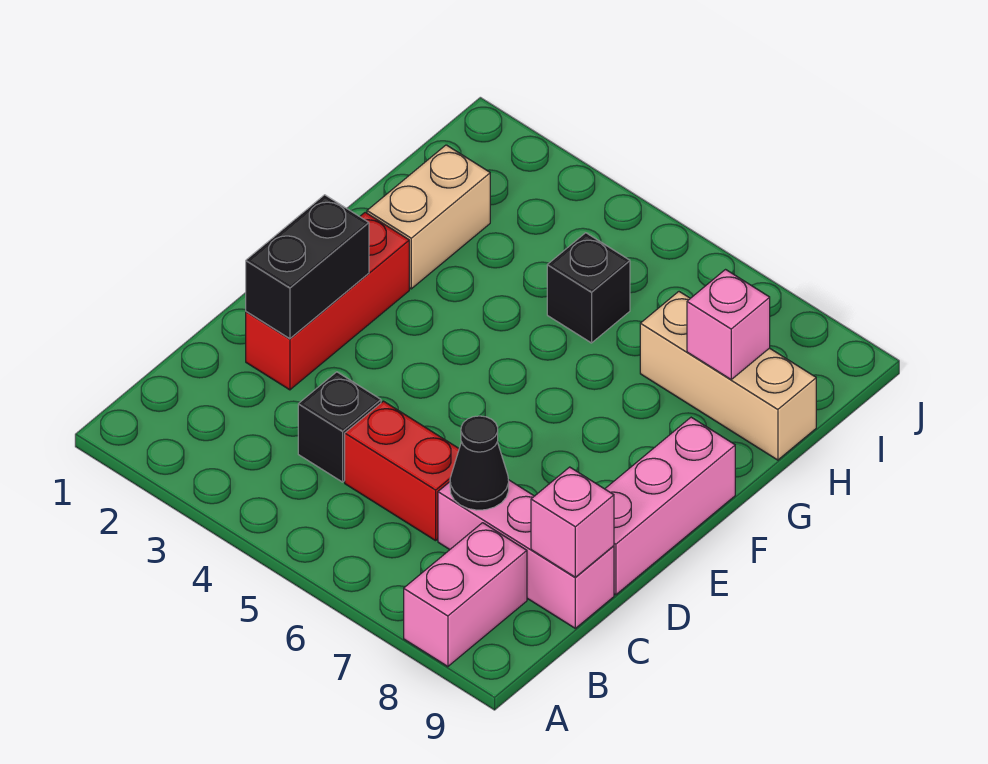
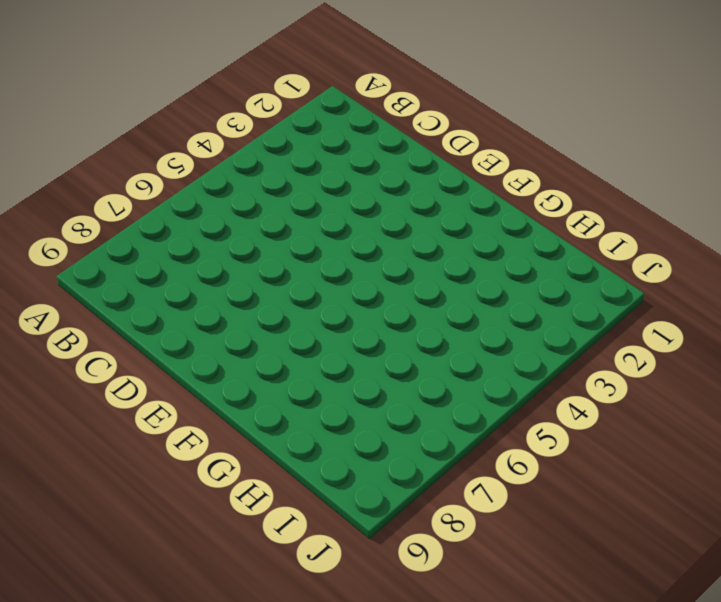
none -> pink 1x2 brick [404,523,527,667]
none -> black 1x1 brick [298,372,381,482]
none -> red 1x2 brick [345,401,459,541]

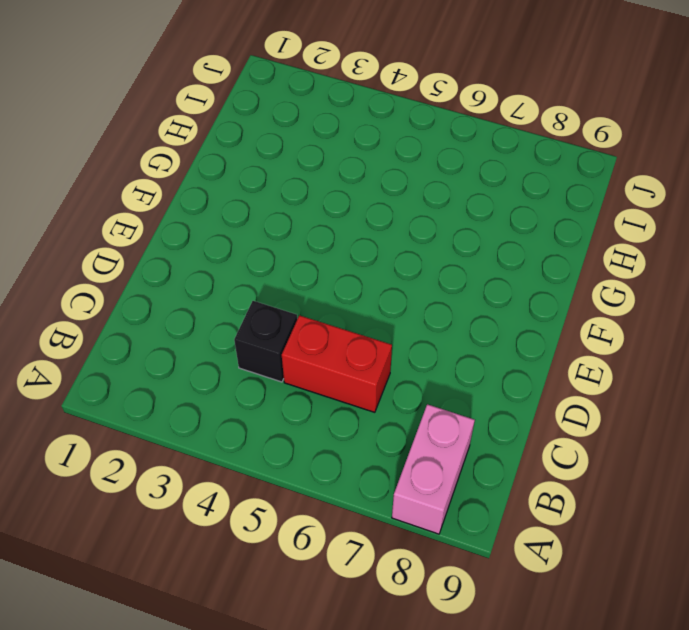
none -> pink 1x3 brick [438,480,614,628]
none -> red 1x3 brick [246,212,409,390]
none -> pink 1x3 brick [605,417,735,595]

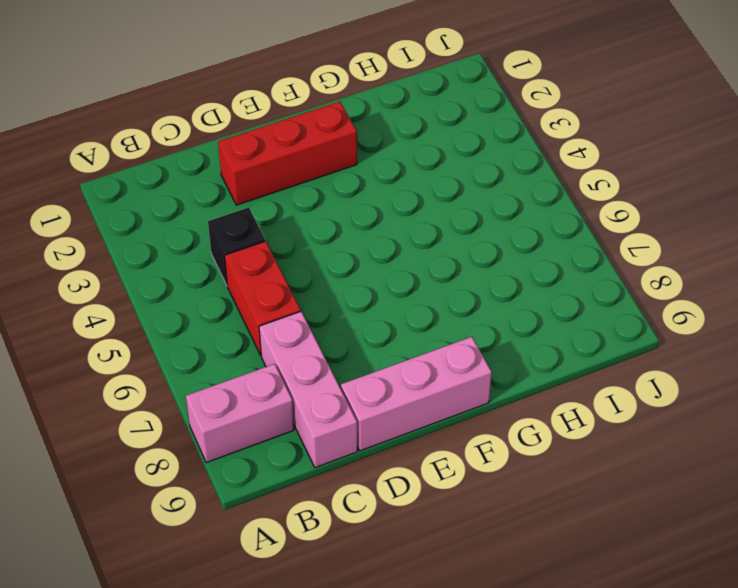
none -> tan 1x2 brick [367,145,490,289]
none -> black 1x1 brick [547,233,630,343]
none -> tan 1x3 brick [640,292,816,460]

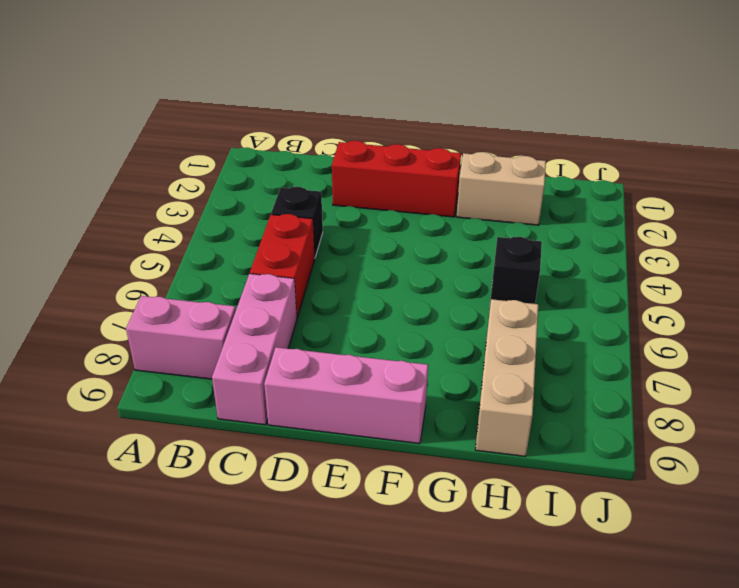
none -> black 1x1 cone [450,416,509,510]
none -> pink 1x1 brick [531,467,614,577]
none -> black 1x2 brick [246,195,369,339]

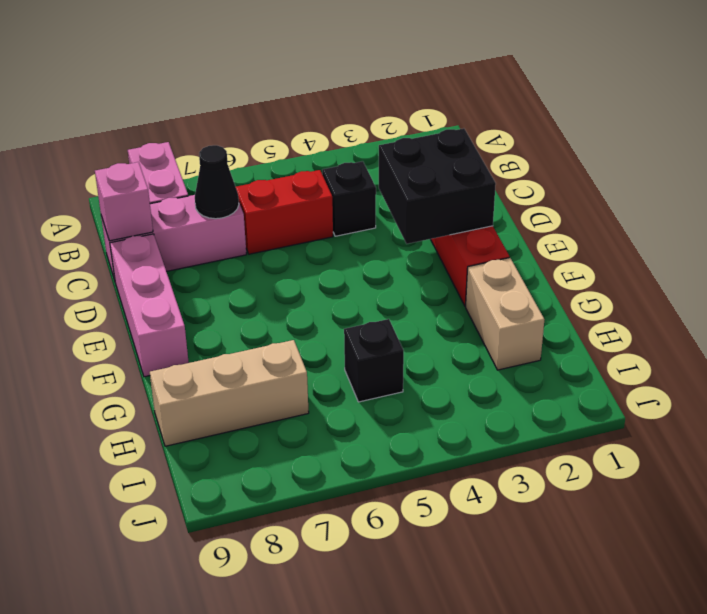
black 2x2 brick [379,128,496,244] -> black 1x2 brick [246,195,369,339]
none -> pink 1x1 brick [687,270,770,379]

